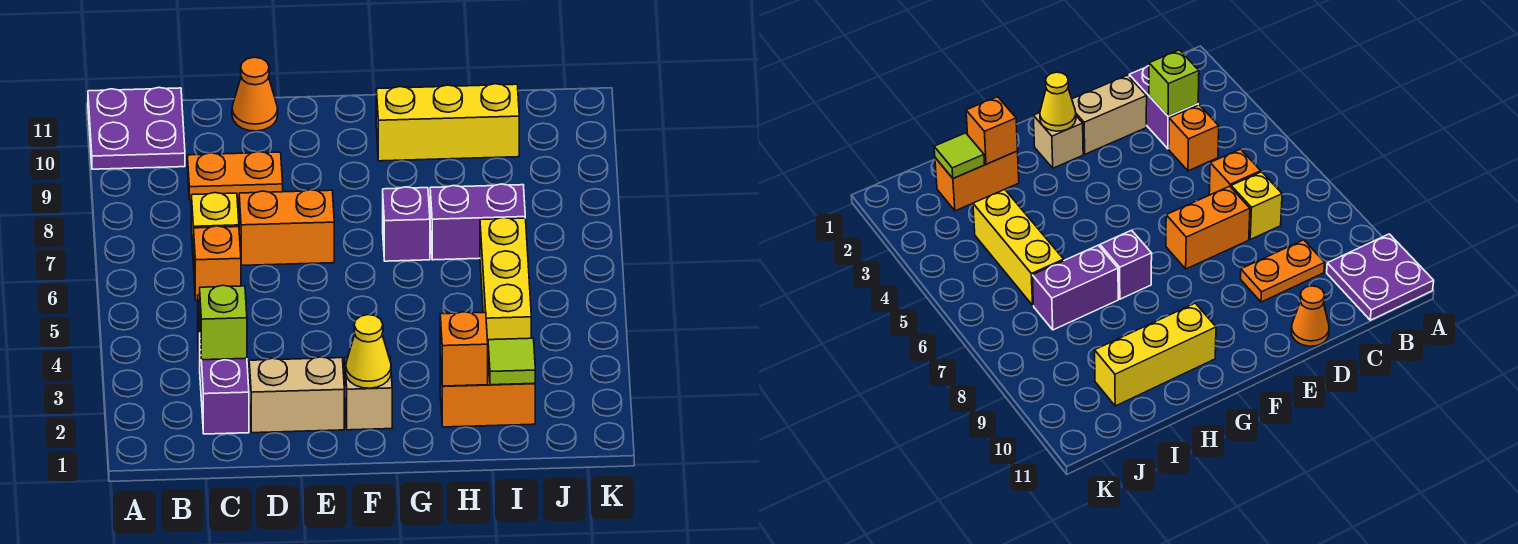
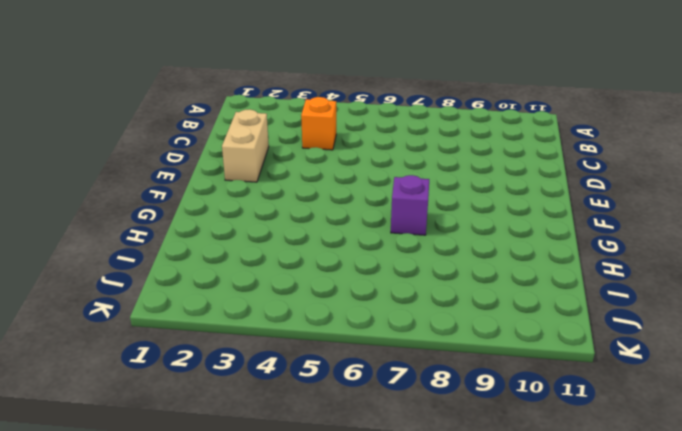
none -> purple 2x2 plate [88,87,185,169]
none -> purple 1x2 brick [200,344,249,434]
none -> orange 1x1 brick [194,226,241,300]

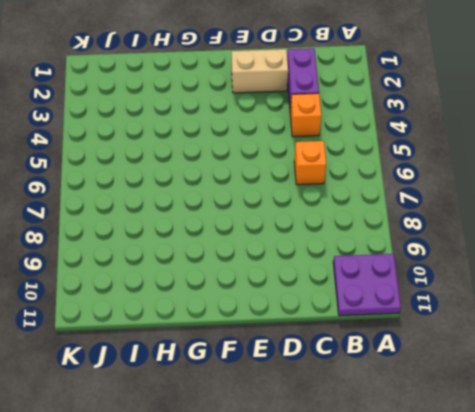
none -> yellow 1x1 brick [191,193,239,267]
none -> orange 1x2 plate [187,152,283,200]
none -> orange 1x2 brick [239,190,334,265]

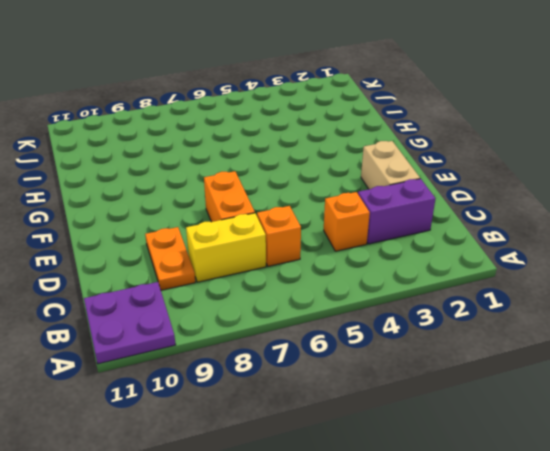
yellow 1x2 brick [186,213,266,282] -> yellow 1x1 brick [191,193,239,267]
none -> orange 1x1 cone [232,57,278,131]
none -> tan 1x1 brick [345,356,392,430]
none -> purple 1x1 brick [383,187,430,261]

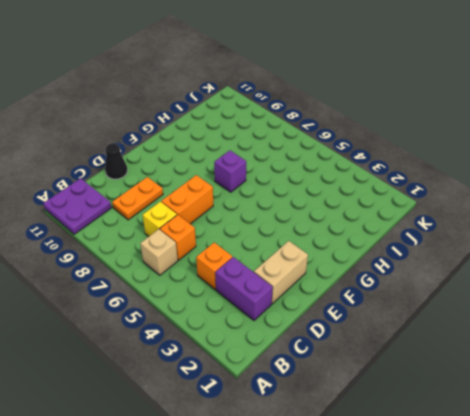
tan 1x1 brick [140,229,178,275] -> tan 1x1 brick moved to [345,356,392,430]
black 1x1 cone [105,143,127,179] -> orange 1x1 cone [232,57,278,131]
none -> yellow 1x3 brick [376,84,519,161]
none -> orange 1x2 brick [440,358,535,427]
none -> purple 1x2 brick [430,184,525,260]

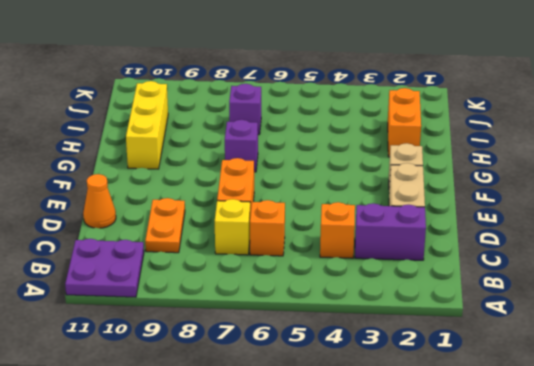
purple 1x1 brick [229,84,261,135] -> purple 1x2 brick [430,184,525,260]
none -> yellow 1x3 brick [480,218,531,340]
none -> lime 1x1 brick [199,285,247,360]
none -> yellow 1x1 cone [346,315,391,388]

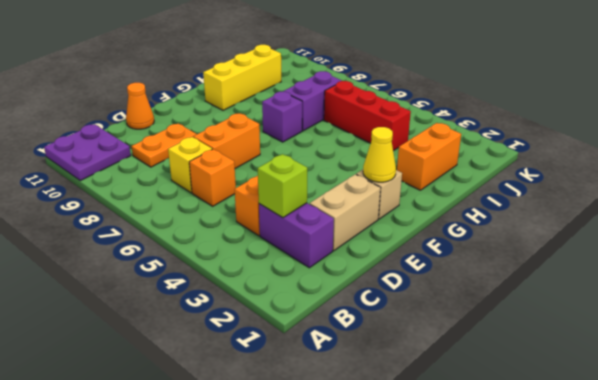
red 1x3 brick [324,81,411,151] -> yellow 1x3 brick [480,218,531,340]
none -> orange 1x1 brick [440,312,488,386]
none -> lime 1x1 tile [488,338,535,385]

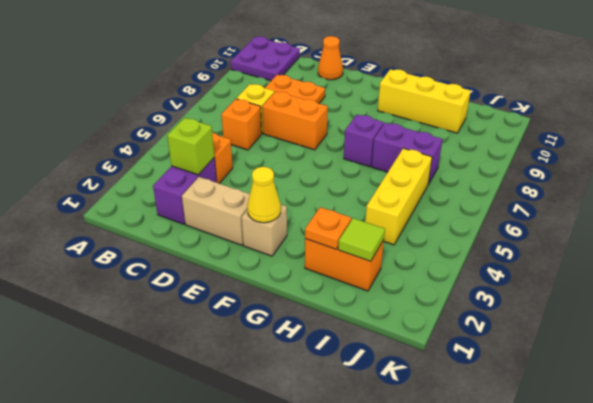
orange 1x1 plate [305,207,351,249] -> orange 1x1 brick [440,312,488,386]

